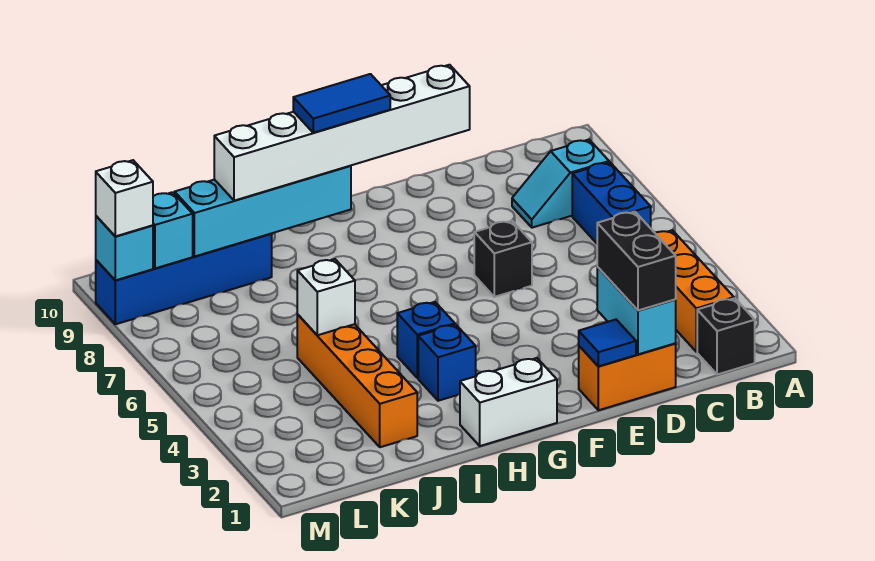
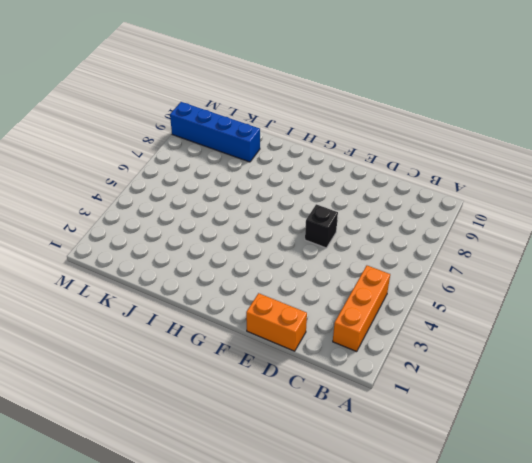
none -> black 1x1 brick [697,298,755,375]
none -> blue 1x2 brick [572,162,651,243]
none -> cyan 1x2 slope [512,140,609,228]

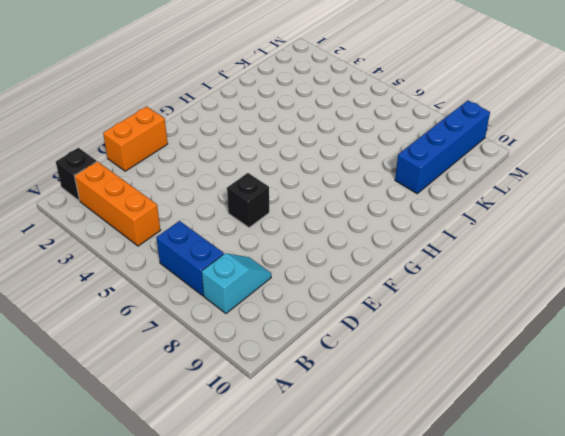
none -> white 1x2 brick [460,358,557,446]
none -> blue 1x1 brick [418,324,476,401]
none -> blue 1x1 brick [397,302,455,378]

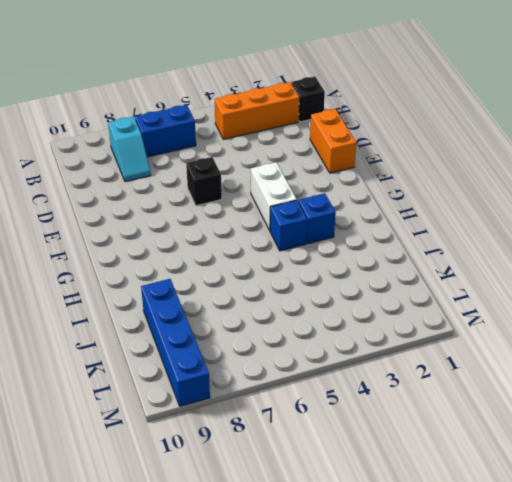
white 1x2 brick [250,162,297,230] -> white 1x2 brick moved to [460,358,557,446]
none -> orange 1x4 brick [297,315,417,447]
none -> cyan 1x2 brick [597,267,676,354]
none -> blue 1x1 tile [579,320,636,366]

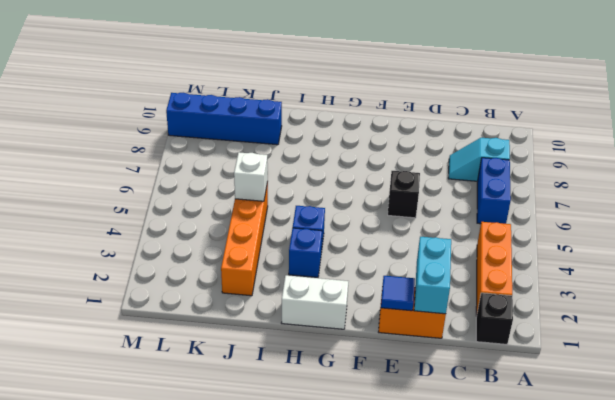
none -> cyan 1x4 brick [175,166,351,257]
none -> cyan 1x1 brick [153,192,193,268]
none -> cyan 1x1 brick [96,216,153,280]

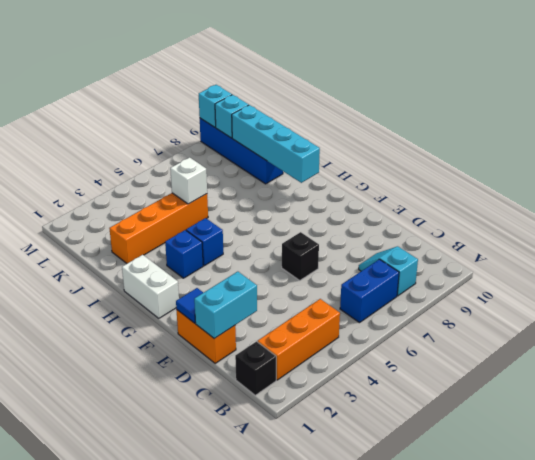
none -> black 1x2 brick [597,212,676,310]
none -> white 1x6 brick [214,65,470,201]
none -> white 1x1 brick [96,160,153,236]

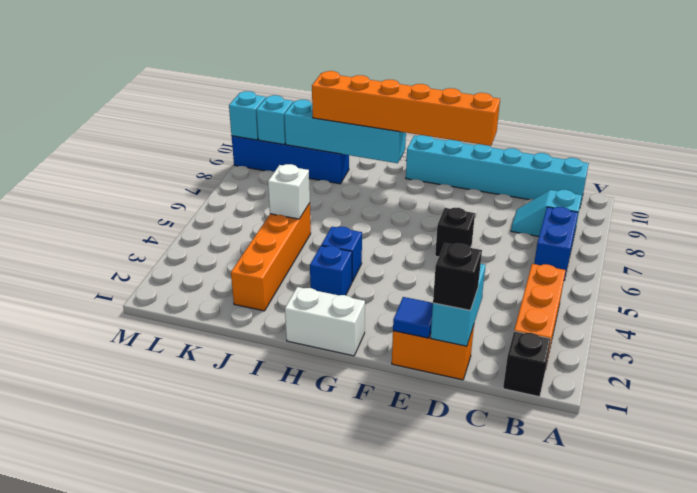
cyan 1x6 brick [406,135,589,206] -> none
black 1x1 brick [433,243,482,310] -> black 1x2 brick [597,212,676,310]
orange 1x6 brick [312,71,500,146] -> white 1x6 brick [214,65,470,201]
none -> white 1x1 brick [96,160,153,236]
none -> blue 1x2 tile [293,74,390,133]

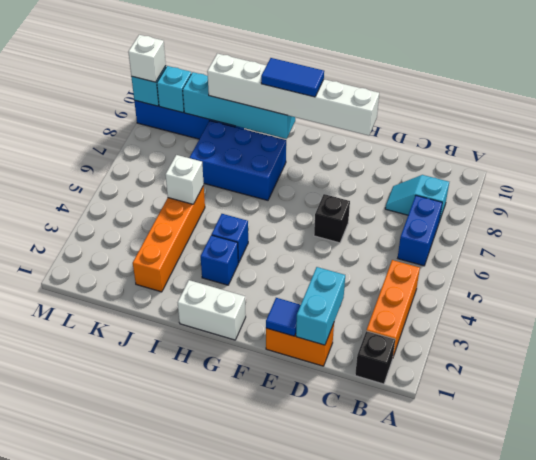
blue 2x3 brick [190,121,286,200] -> none
none -> black 1x2 brick [597,212,676,310]

